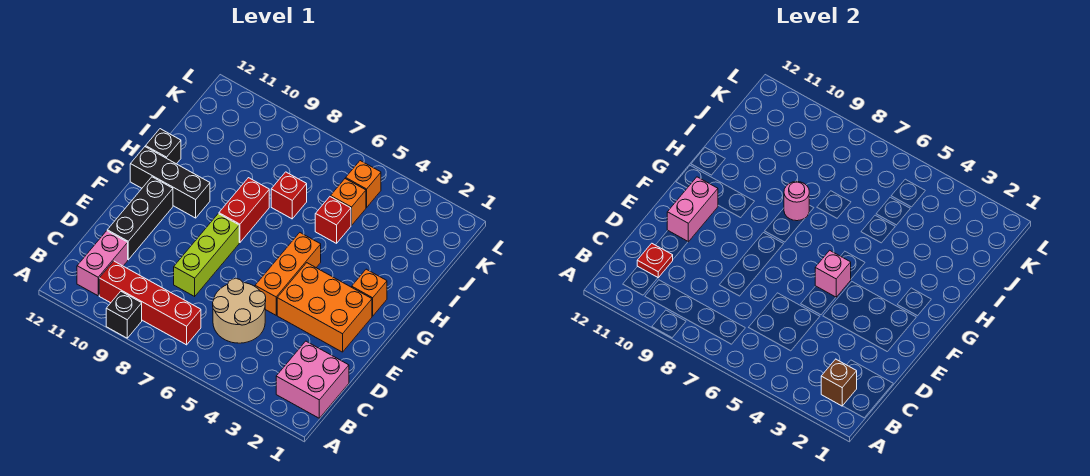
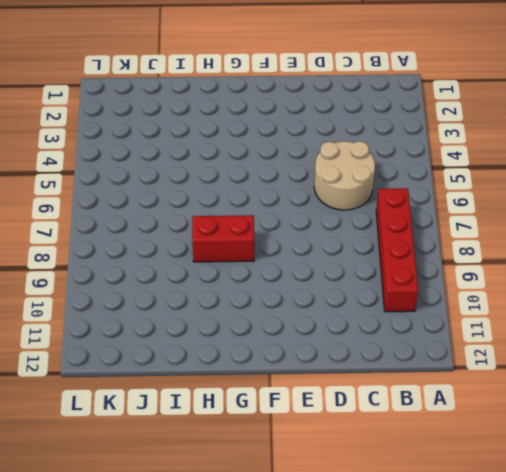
none -> black 1x1 brick [106,291,142,338]
none -> pink 2x2 brick [276,341,349,418]
none -> pink 1x2 brick [77,231,128,296]

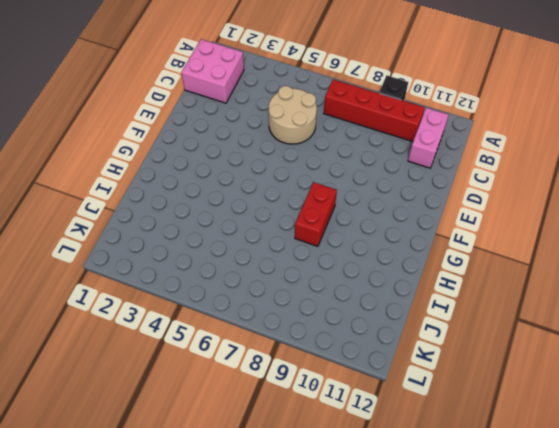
none -> lime 1x3 brick [174,214,239,296]
none -> black 1x3 brick [107,177,173,260]
none -> orange 2x3 brick [277,263,372,352]

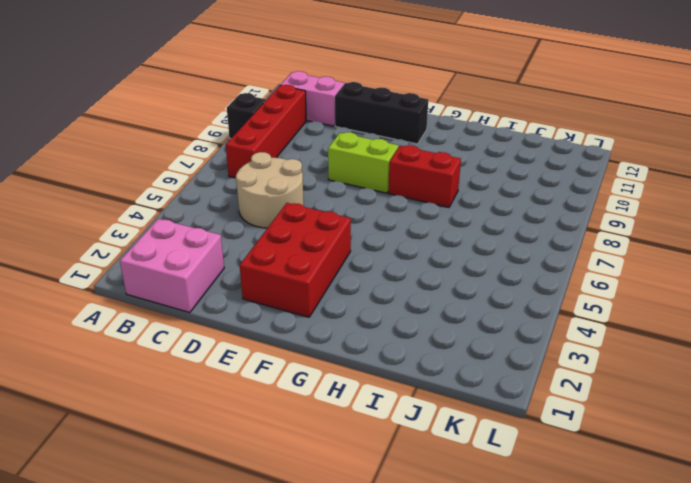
red 2x3 brick [240,203,351,317] -> orange 2x3 brick [277,263,372,352]
lime 1x2 brick [328,132,398,193] -> lime 1x3 brick [174,214,239,296]
none -> orange 1x3 brick [255,233,321,315]
none -> orange 1x1 brick [352,269,387,316]
none -> black 1x3 brick [130,147,210,218]

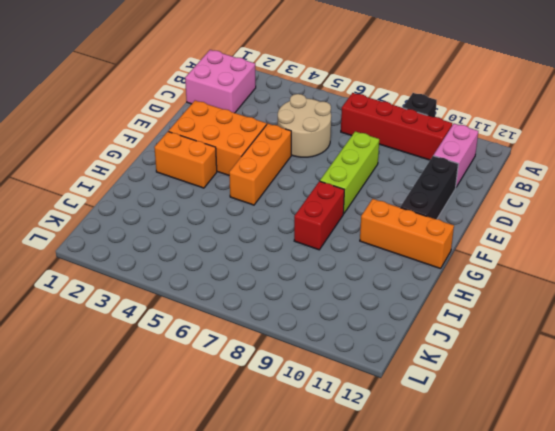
orange 1x2 brick [154,132,217,188] -> orange 1x1 brick [352,269,387,316]
orange 1x3 brick [360,199,454,269] -> black 1x3 brick [130,147,210,218]
none -> black 1x1 brick [146,129,181,164]
none -> red 1x1 brick [315,197,351,243]
none -> red 1x1 brick [271,172,307,219]

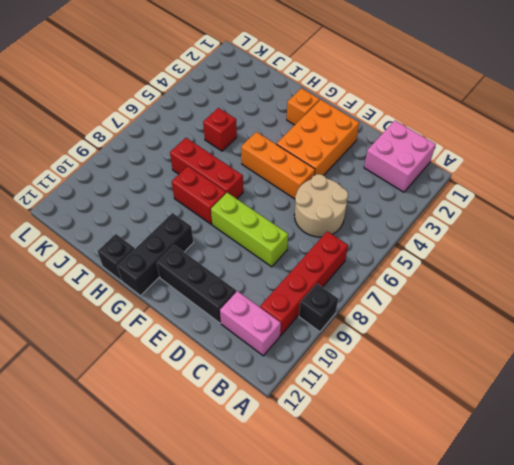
red 1x3 brick [170,138,243,199] -> red 1x1 brick [271,172,307,219]
none -> orange 1x1 brick [331,179,366,225]
none -> orange 1x1 brick [346,161,381,207]
none -> brown 1x1 brick [821,359,857,406]

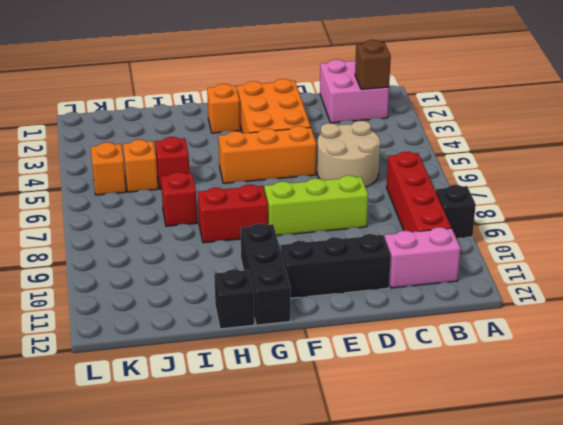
none -> red 1x1 plate [637,243,673,278]
none -> pink 1x2 brick [667,177,718,242]
none -> pink 1x1 brick [815,250,851,297]

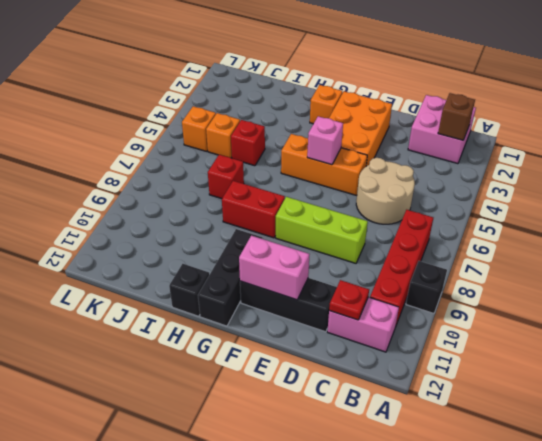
none -> pink 1x1 round brick [784,182,809,221]

